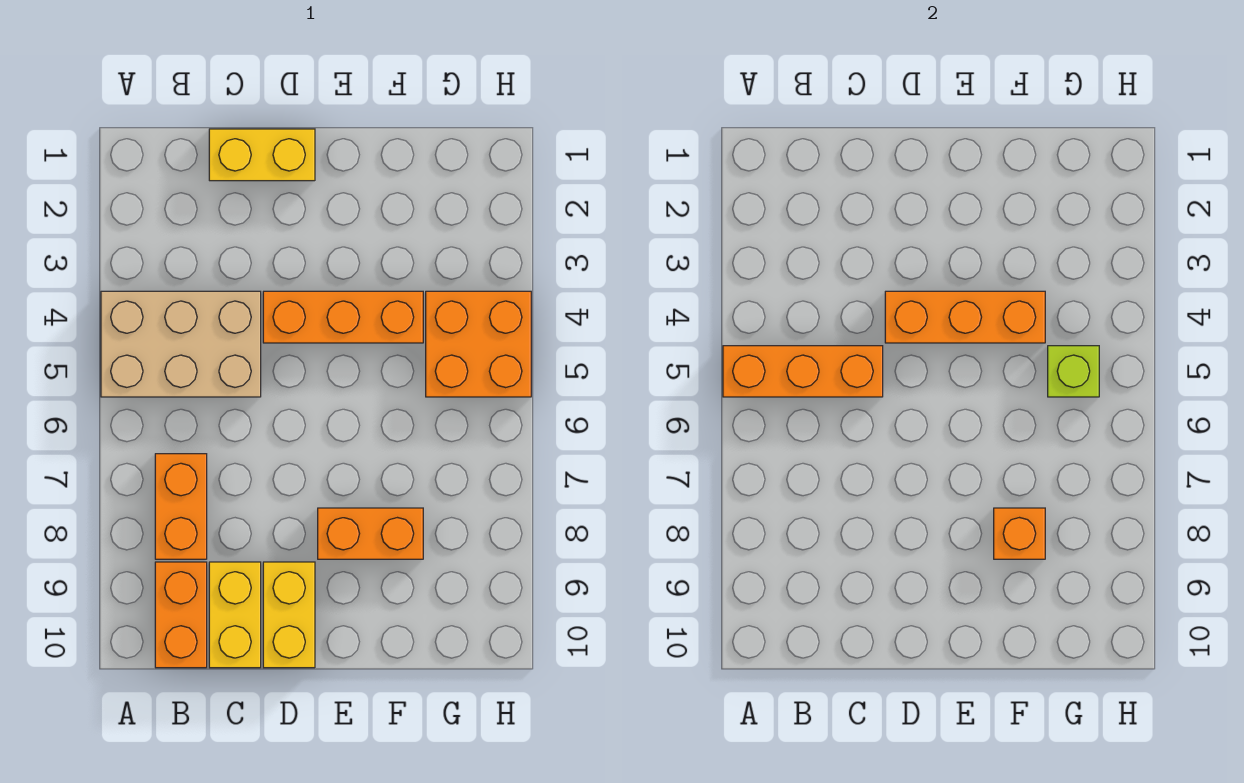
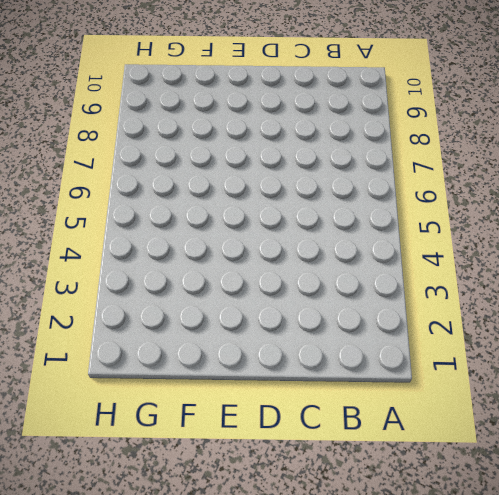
none -> tan 2x3 brick [101,291,261,397]
none -> orange 1x2 brick [155,454,207,559]
none -> orange 1x2 brick [155,562,207,668]

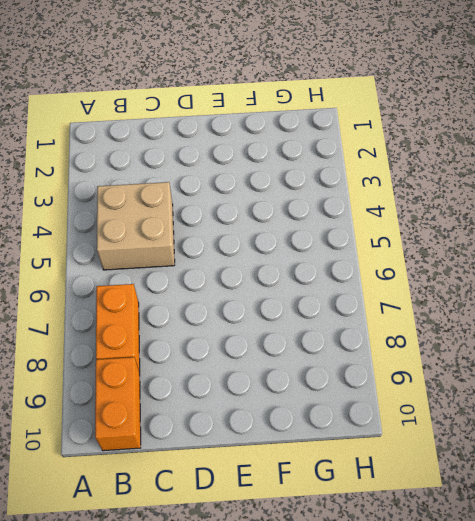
tan 2x2 brick [97,182,175,270] -> tan 2x3 brick [101,291,261,397]
none -> yellow 1x2 brick [209,129,315,181]
none -> yellow 1x2 brick [209,562,261,668]
none -> orange 1x3 brick [263,291,423,343]

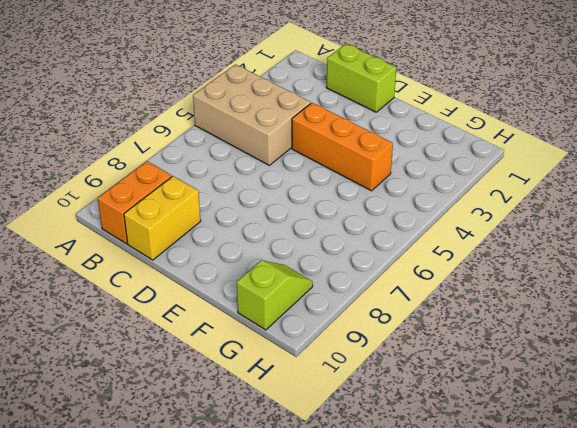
lime 1x2 brick [326,44,396,112] -> yellow 1x2 brick [209,129,315,181]
lime 1x2 slope [237,260,313,330] -> none
none -> orange 1x2 brick [155,454,207,559]
none -> yellow 1x2 brick [263,562,315,668]
none -> orange 1x2 brick [318,508,423,559]

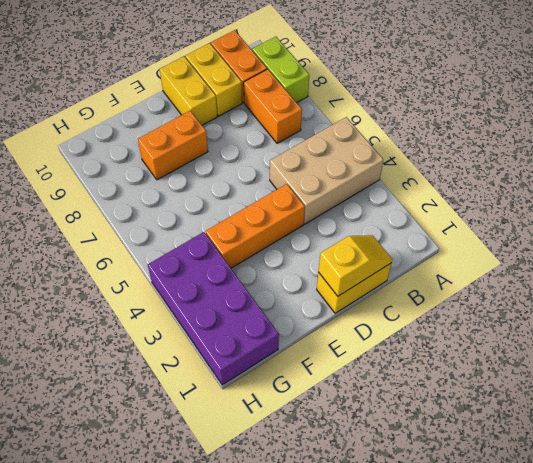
lime 1x2 brick [252,36,309,103] -> none
yellow 1x2 slope [319,235,392,296] -> none
purple 2x4 brick [148,232,279,385] -> orange 2x2 brick [426,291,531,397]
none -> orange 1x3 brick [723,346,883,397]
none -> orange 1x3 brick [885,291,1045,343]
none -> orange 1x1 brick [994,508,1045,559]

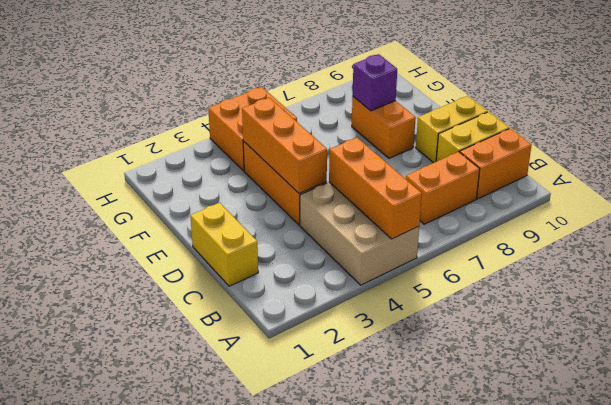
purple 1x1 brick [353,54,397,111] -> orange 1x1 brick [994,508,1045,559]
none -> lime 1x1 brick [1048,346,1099,397]

